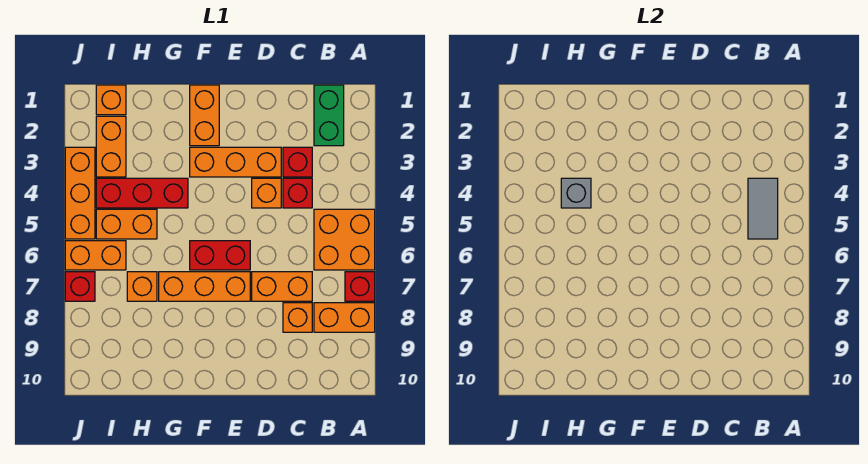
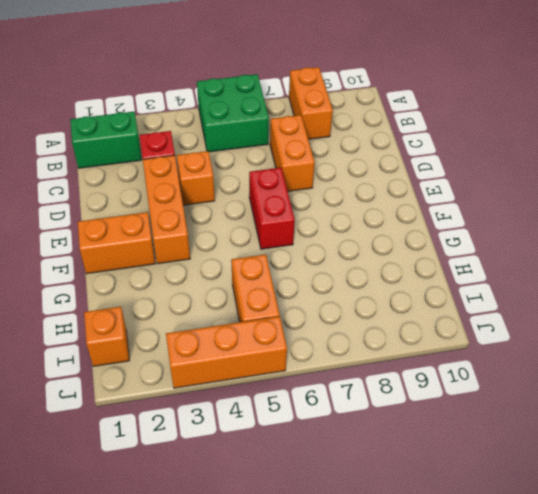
green 2x2 brick [197,74,269,152] -> orange 2x2 brick [314,209,375,270]
none -> red 1x1 brick [345,272,375,301]
none -> red 1x1 brick [283,178,312,208]
none -> orange 1x1 brick [283,303,312,332]

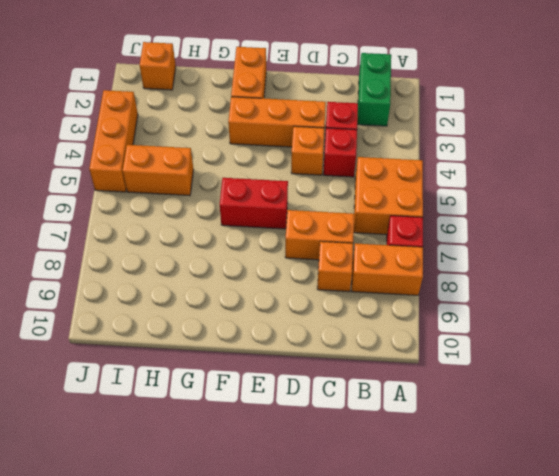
none -> orange 1x3 brick [159,272,250,301]
none -> red 1x3 brick [96,178,188,208]
none -> orange 1x1 brick [127,272,157,301]

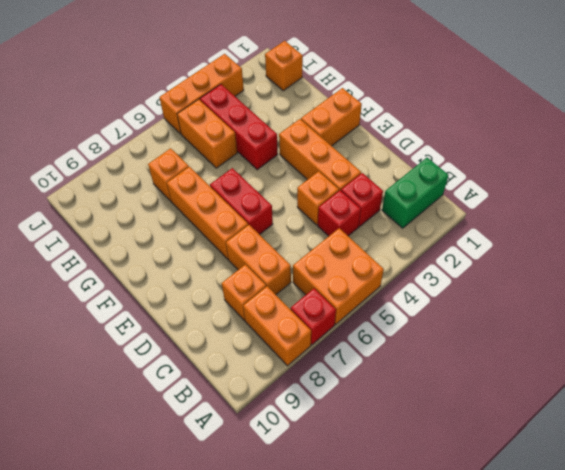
none -> orange 1x2 brick [96,116,126,177]
none -> orange 1x2 brick [65,241,126,270]
none -> red 1x1 brick [65,272,95,301]

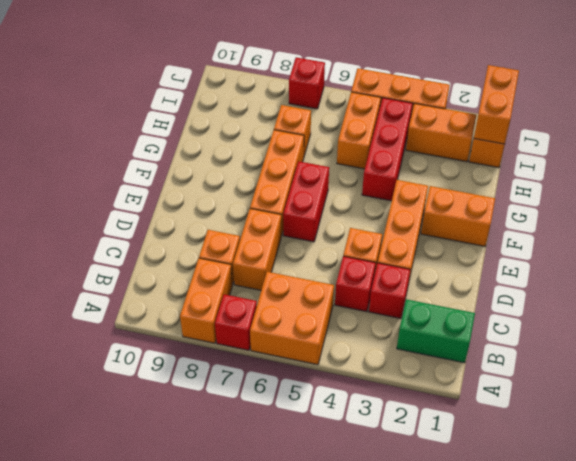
orange 1x2 brick [474,65,519,144] -> orange 1x2 brick moved to [65,241,126,270]
none -> grey 1x2 tile [748,178,778,239]
none -> grey 1x1 brick [561,178,591,208]

